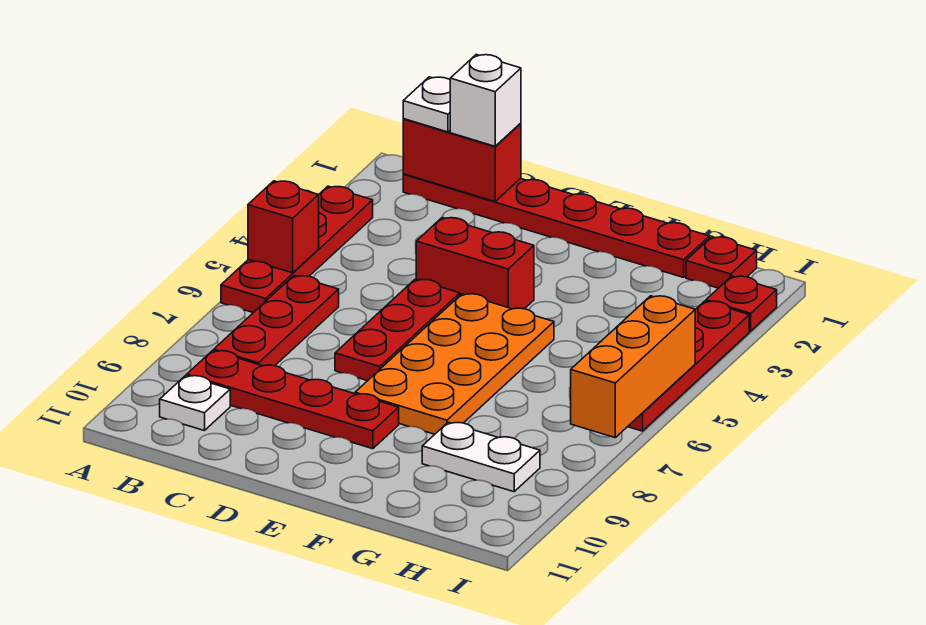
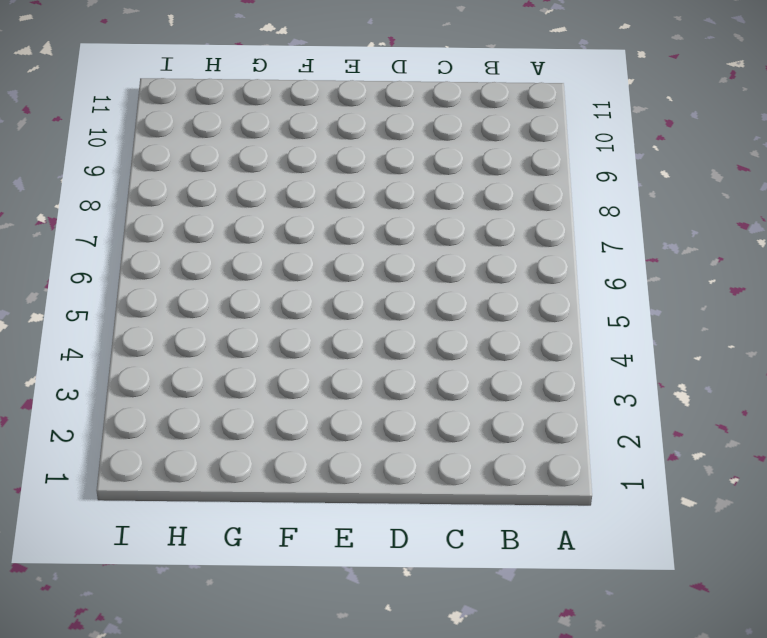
none -> red 1x4 plate [221,186,373,313]
none -> red 1x6 plate [403,174,709,277]
none -> red 1x3 plate [214,276,339,366]

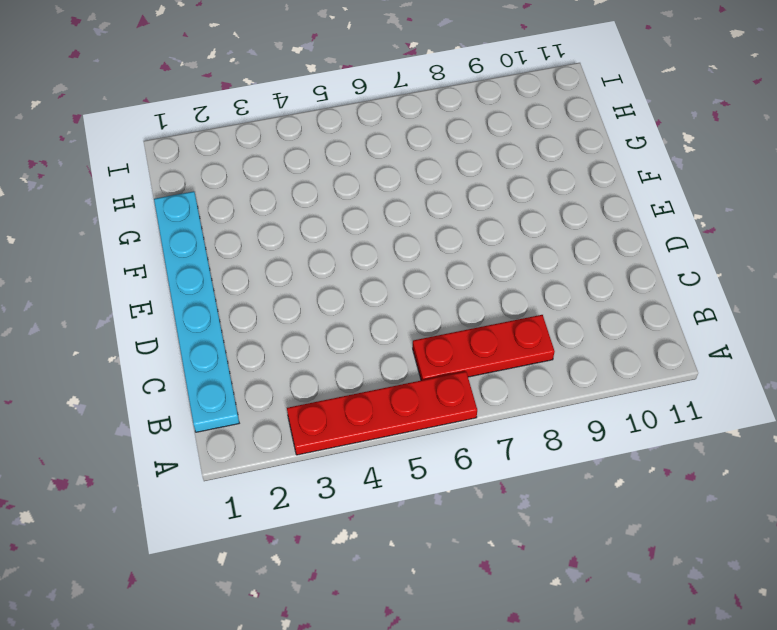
cyan 1x6 plate [154,191,239,432] -> red 1x6 plate [403,174,709,277]
none -> red 1x4 plate [187,351,399,449]
none -> white 1x1 plate [160,376,230,431]
none -> red 1x2 brick [416,217,534,309]

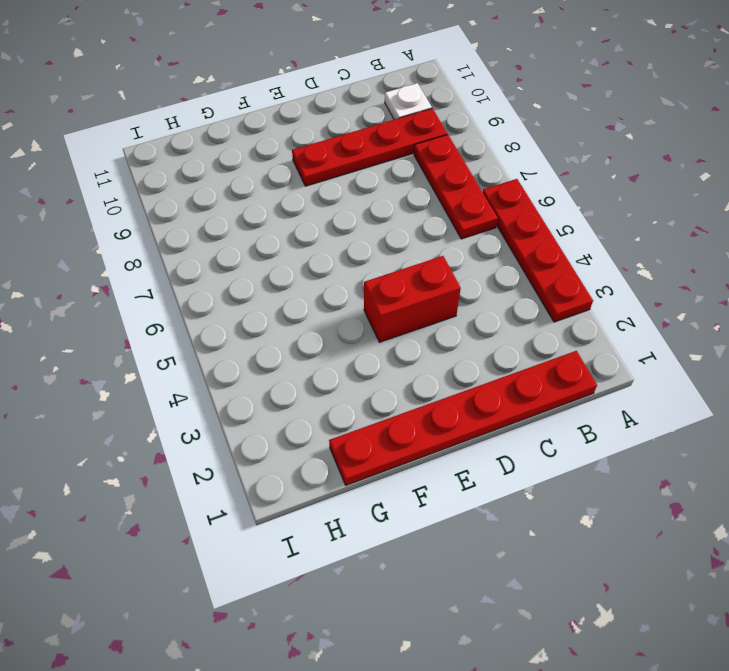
none -> red 1x3 plate [335,279,460,381]
none -> orange 2x4 plate [355,294,554,434]
none -> white 1x2 plate [422,422,540,492]

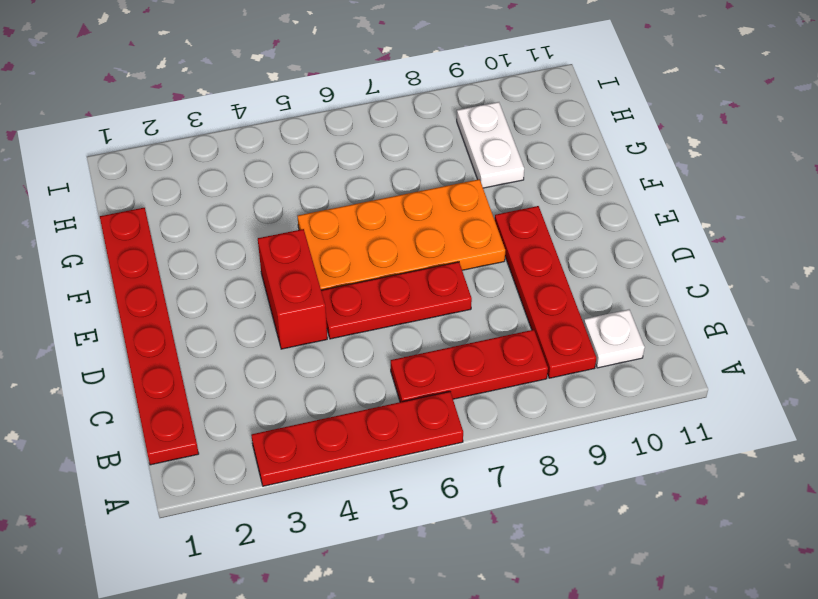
none -> red 1x1 plate [686,237,757,288]
none -> red 1x1 plate [706,276,777,331]
none -> red 1x4 plate [628,301,749,431]

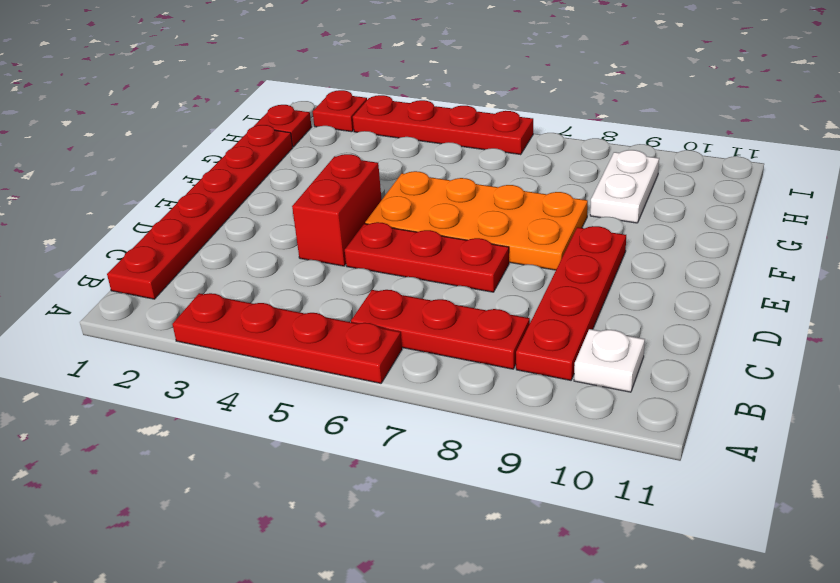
none -> red 1x1 brick [248,181,319,273]
none -> red 1x2 brick [403,119,521,202]
none -> orange 1x3 brick [571,296,695,438]

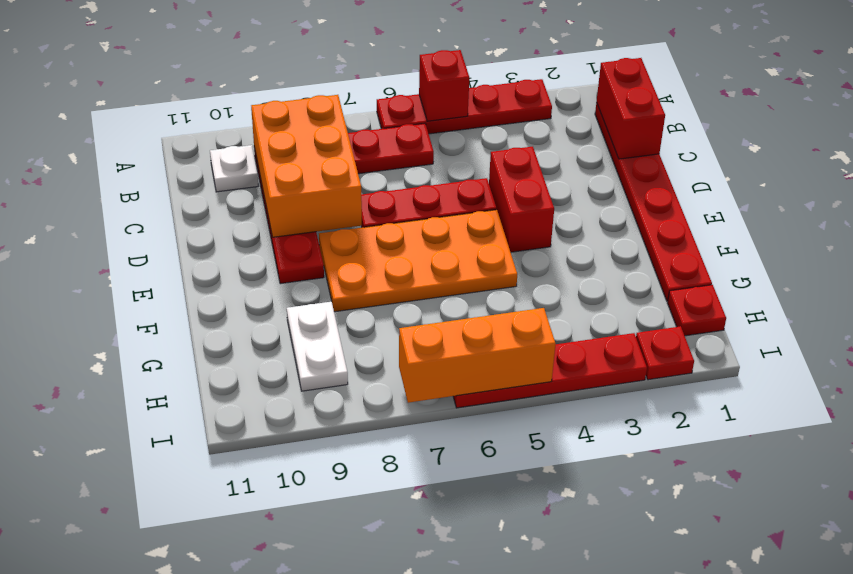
orange 2x3 brick [251,95,362,237] -> none
none -> white 1x1 plate [403,77,450,132]
none -> white 1x1 brick [450,54,521,146]

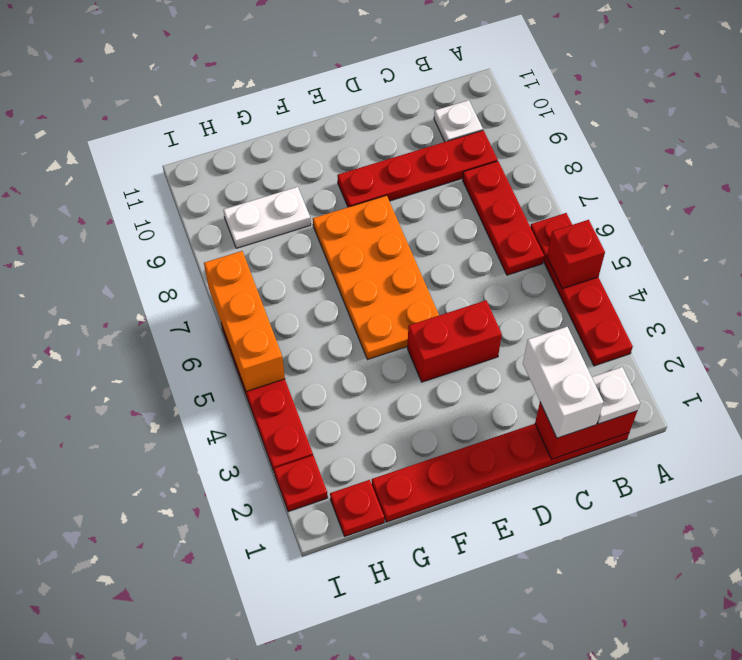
white 1x2 brick [523,327,603,438] -> white 1x1 brick [450,54,521,146]
none -> red 1x3 plate [335,279,460,381]

